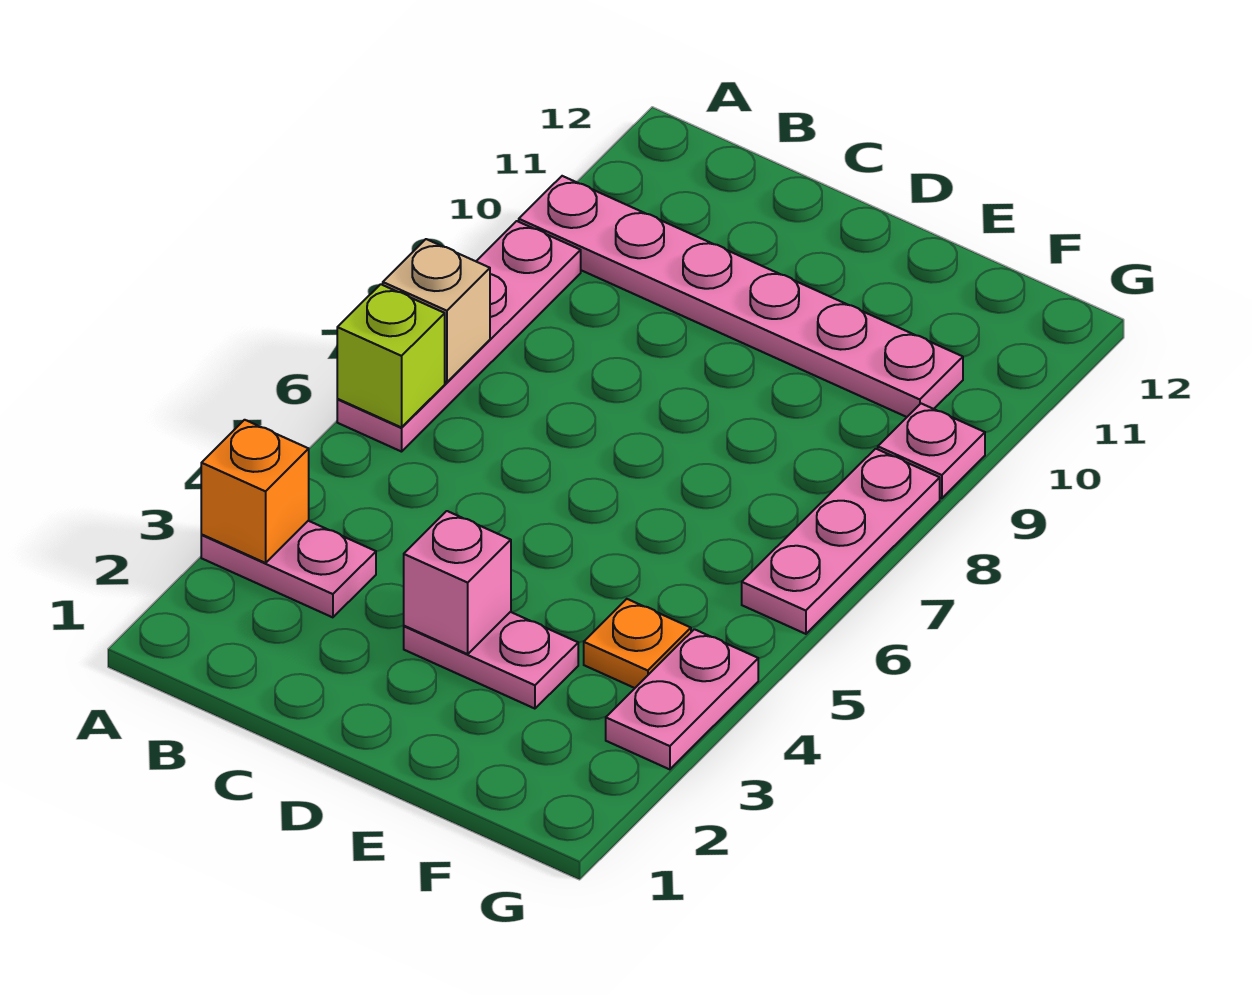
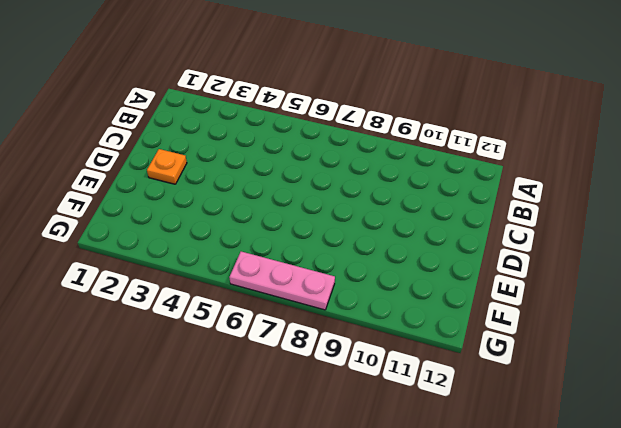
orange 1x1 plate [147,149,187,184] -> orange 1x1 plate moved to [584,599,691,688]
none -> pink 1x2 plate [201,521,376,617]
none -> pink 1x4 plate [337,221,581,452]
none -> pink 1x6 plate [519,176,963,417]

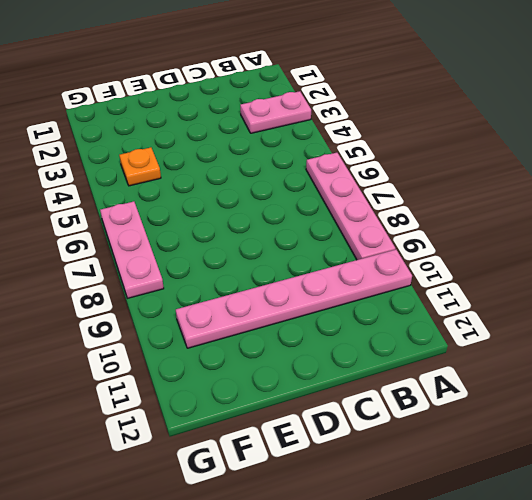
none -> pink 1x2 plate [404,612,578,709]
none -> pink 1x2 plate [606,629,758,769]
none -> pink 1x1 plate [878,404,985,498]

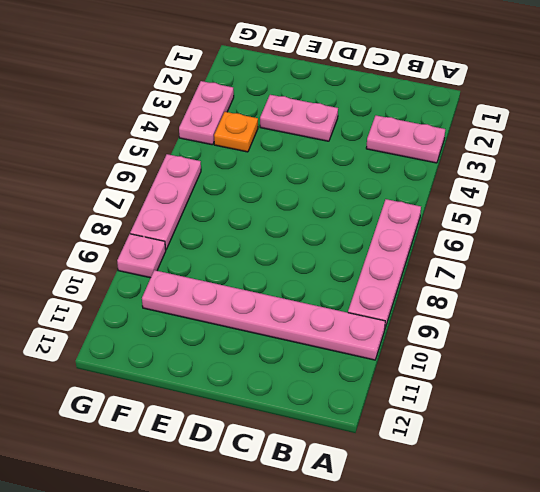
none -> orange 1x1 brick [201,420,309,563]
none -> lime 1x1 brick [337,284,445,427]
none -> tan 1x1 brick [383,239,490,382]

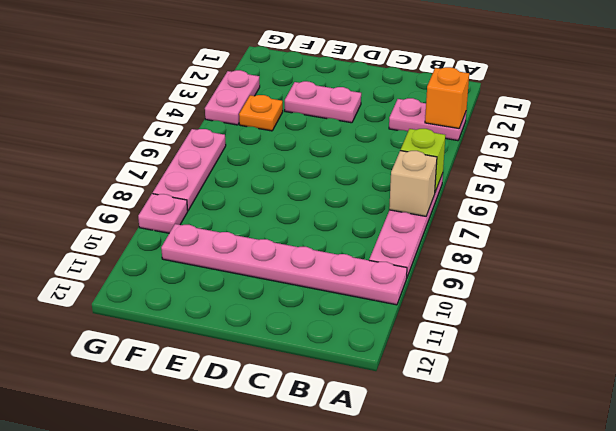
none -> pink 1x1 brick [404,511,511,654]

